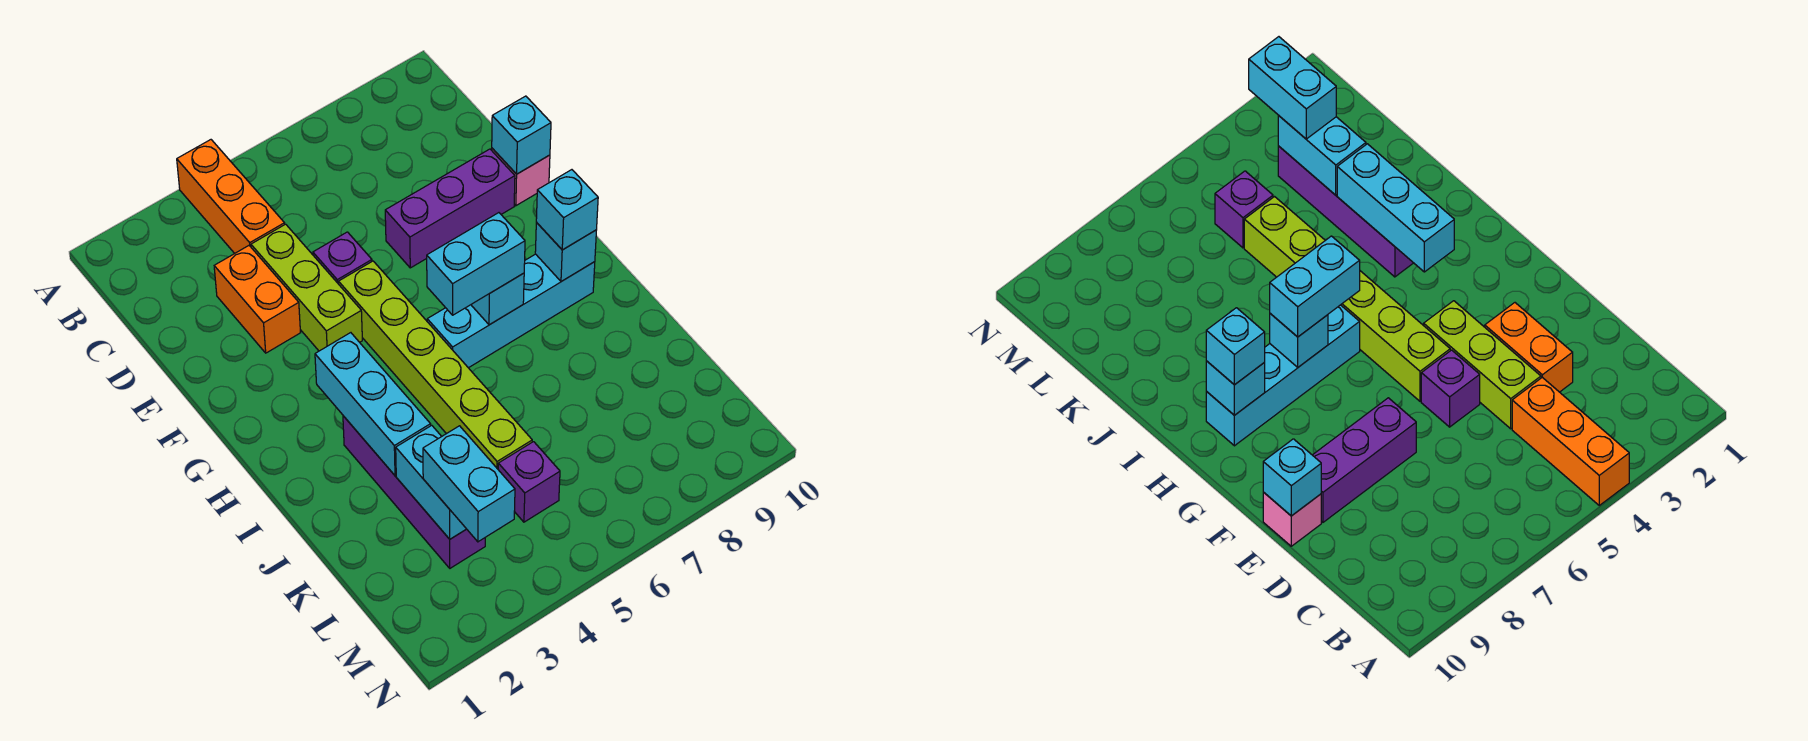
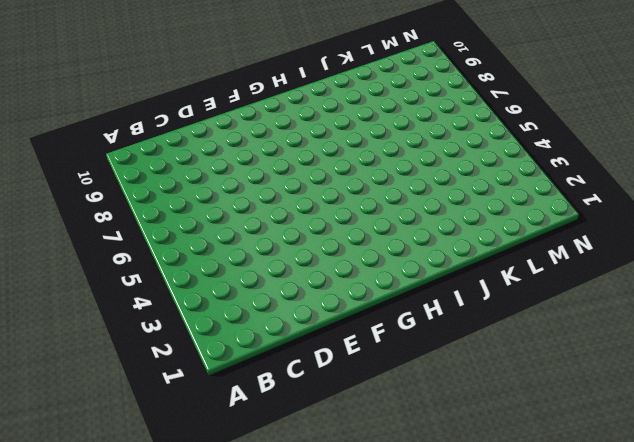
none -> orange 1x3 brick [177,140,285,253]
none -> orange 1x2 brick [214,246,301,353]
none -> lime 1x3 brick [251,224,362,351]

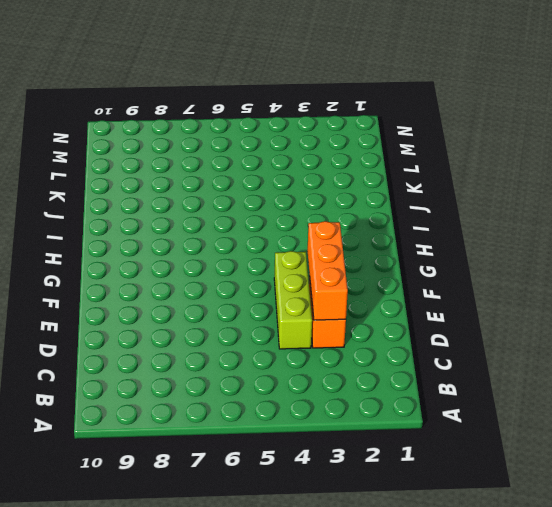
orange 1x3 brick [307,221,348,320] -> orange 1x3 brick moved to [177,140,285,253]
none -> purple 1x1 brick [313,232,372,284]
none -> purple 1x3 brick [385,149,515,268]
none -> pink 1x1 brick [492,148,550,206]

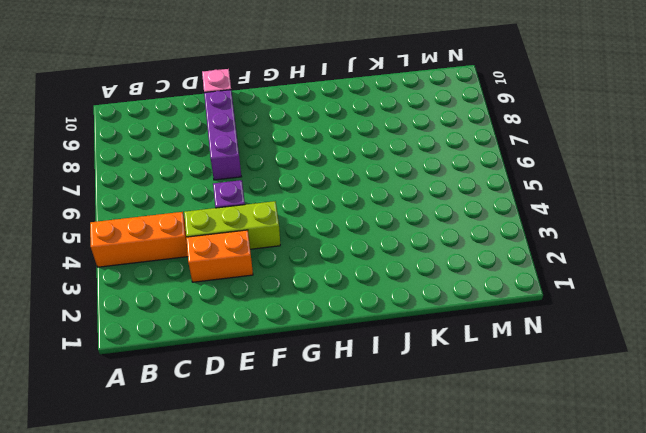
none -> lime 1x6 brick [339,261,532,469]
none -> cyan 1x4 brick [427,254,595,368]
none -> purple 1x4 brick [343,416,485,568]

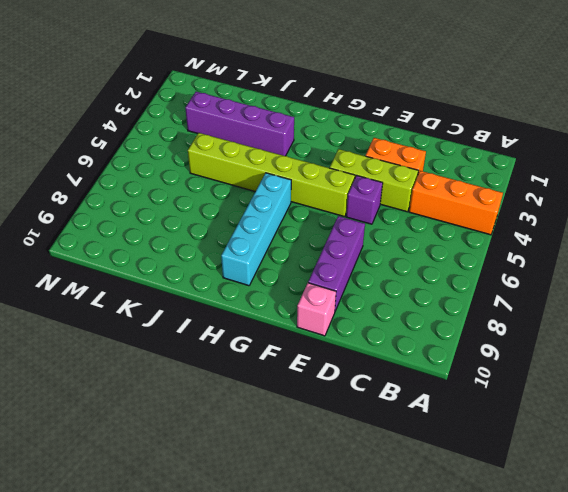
none -> purple 1x1 brick [498,442,560,522]
none -> cyan 1x1 brick [492,96,551,174]
none -> cyan 1x3 brick [315,333,431,476]

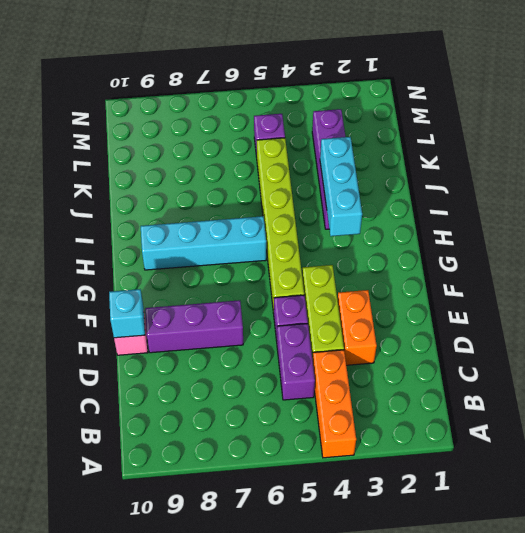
purple 1x2 brick [277,324,315,400] -> none
none -> cyan 1x1 brick [471,273,524,325]
none -> cyan 1x1 brick [535,223,596,282]
none -> cyan 1x2 brick [396,425,466,539]

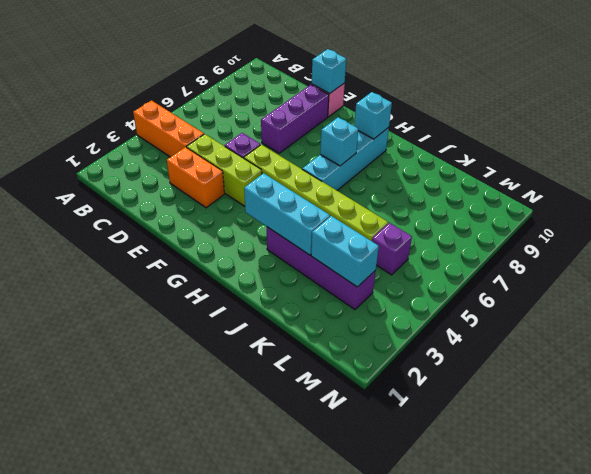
none -> cyan 1x2 brick [427,213,525,315]
none -> cyan 1x1 brick [536,170,598,250]
none -> cyan 1x2 brick [423,426,515,542]

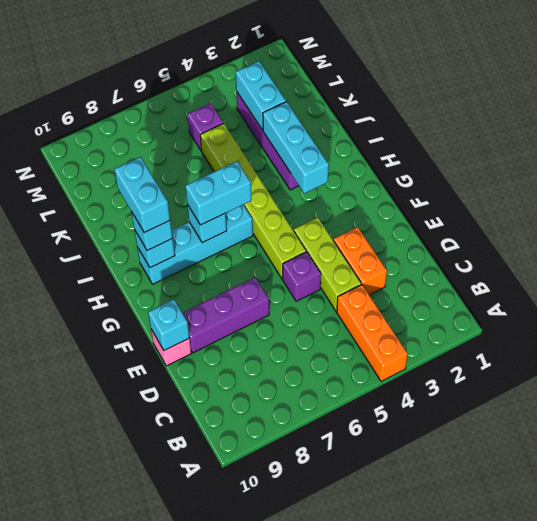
cyan 1x2 brick [114,157,170,233] -> cyan 1x2 brick moved to [423,426,515,542]

